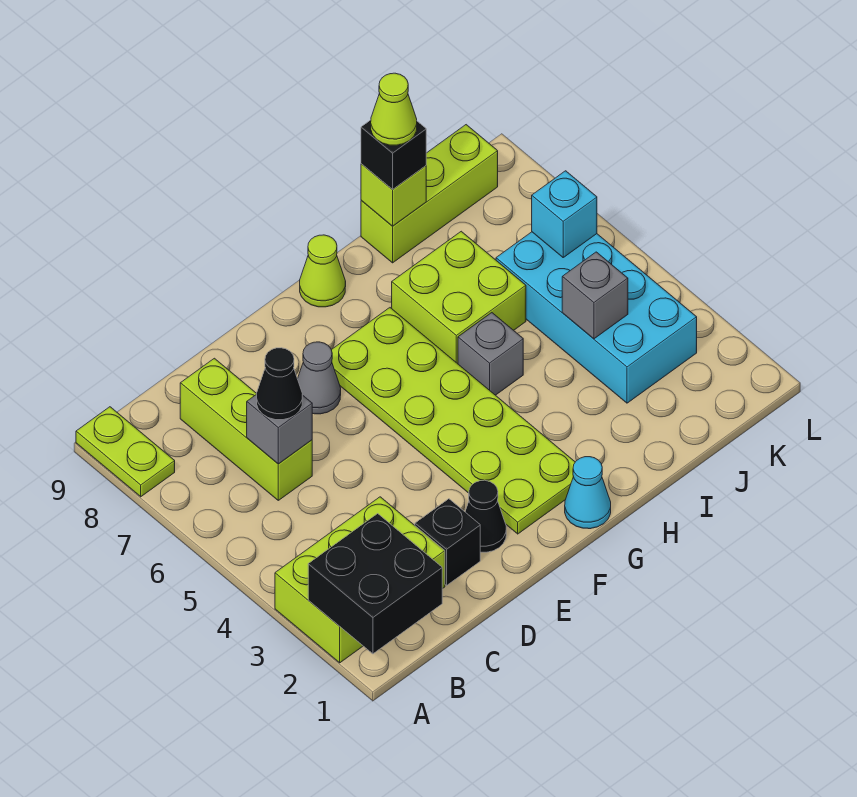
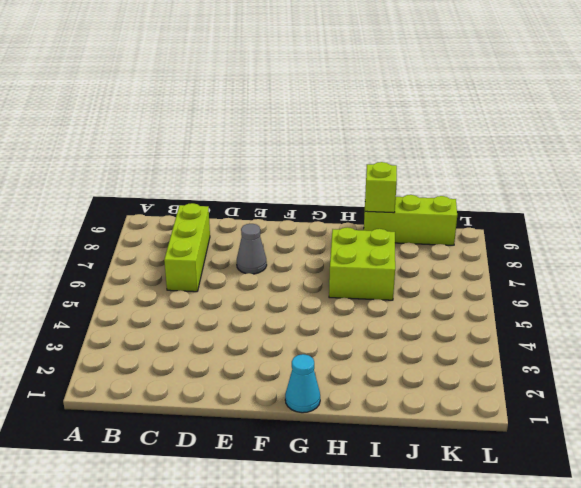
none -> lime 2x3 brick [275,497,445,663]
none -> lime 1x2 plate [76,407,175,497]
none -> black 1x1 brick [415,499,480,585]

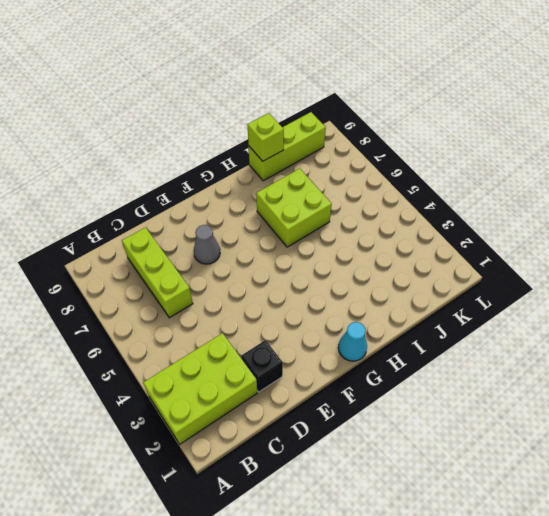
none -> lime 1x2 plate [76,407,175,497]
none -> black 1x1 cone [465,480,506,552]
none -> lime 2x6 plate [332,308,575,534]

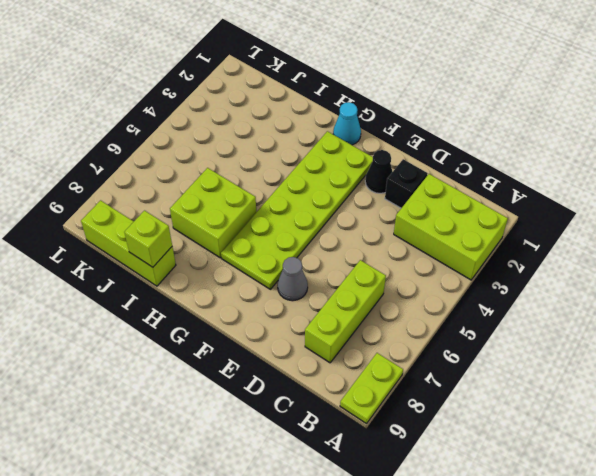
none -> lime 1x1 cone [300,235,346,307]
none -> grey 1x1 brick [458,313,523,395]
none -> cyan 2x4 brick [496,232,697,403]

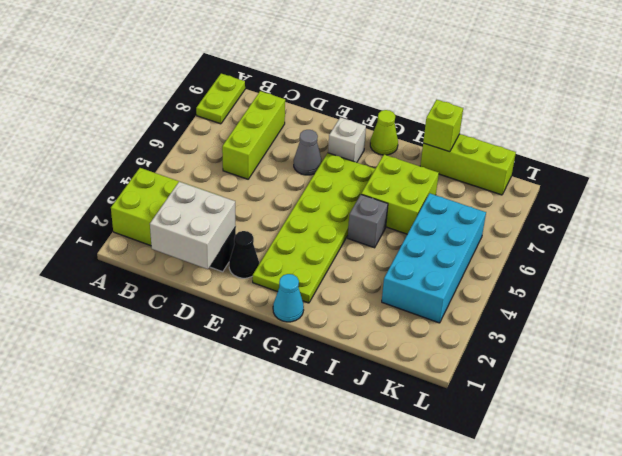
white 2x2 brick [150,182,236,269] -> none
white 1x1 brick [328,117,366,162] -> none
none -> black 2x2 brick [308,514,442,654]
none -> grey 1x1 brick [247,394,312,464]
none -> grey 1x1 brick [562,252,628,339]

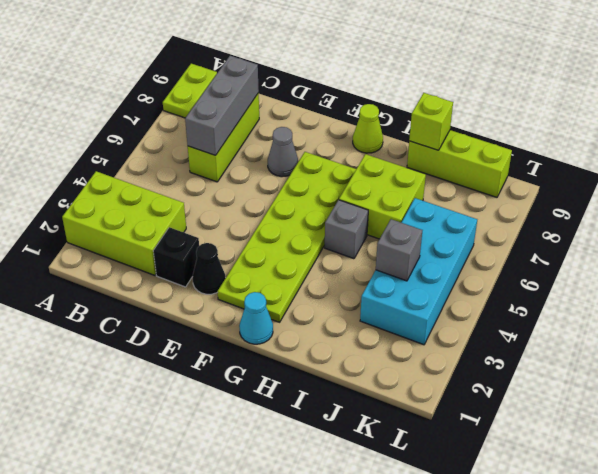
grey 1x3 brick [185,56,259,155] -> grey 1x1 brick [247,394,312,464]
none -> black 2x2 brick [308,514,442,654]
none -> cyan 1x1 brick [532,171,597,257]
none -> black 1x1 cone [257,348,303,420]

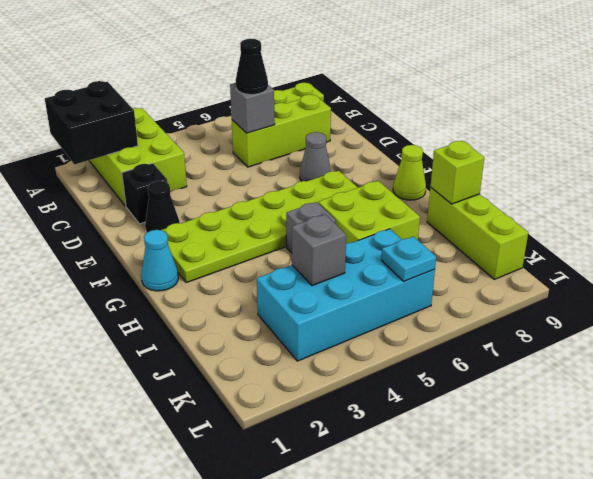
cyan 1x1 plate [381,237,436,281] -> cyan 1x1 brick [532,171,597,257]
none -> black 1x1 brick [361,120,426,189]
none -> lime 1x1 cone [371,73,417,145]

